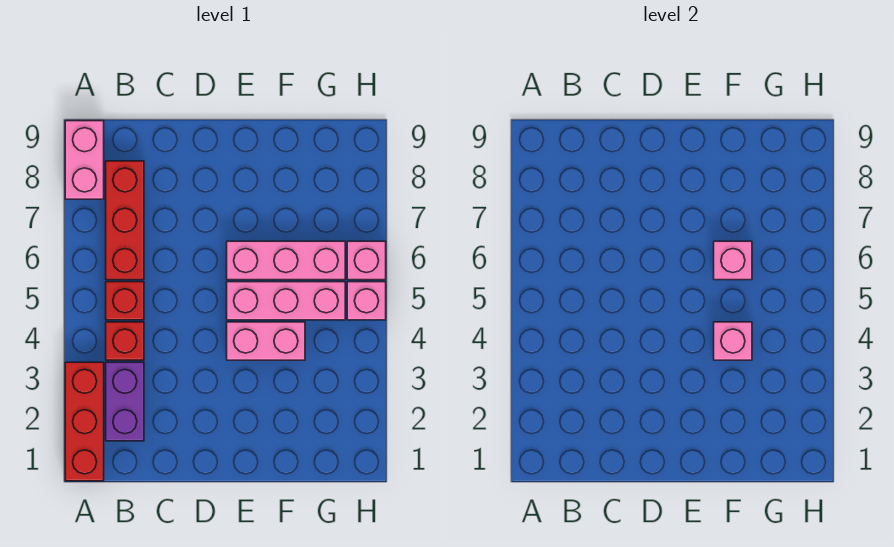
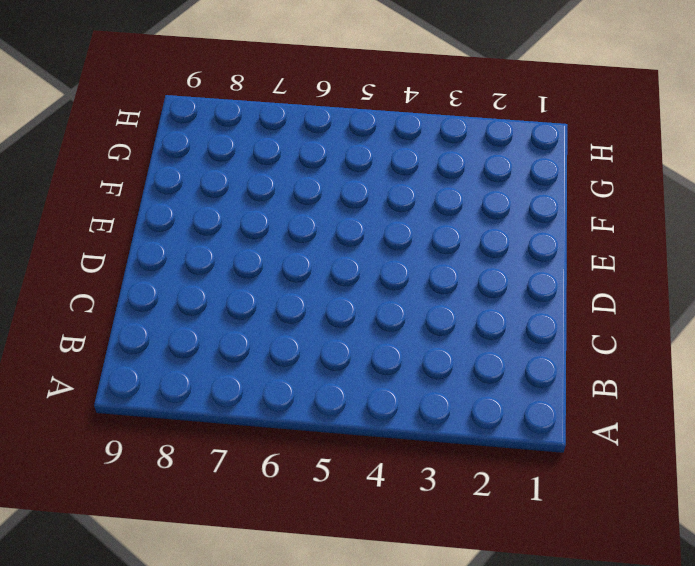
none -> red 1x3 brick [65,362,104,481]
none -> pink 1x2 brick [65,121,104,199]
none -> purple 1x2 brick [106,362,144,441]

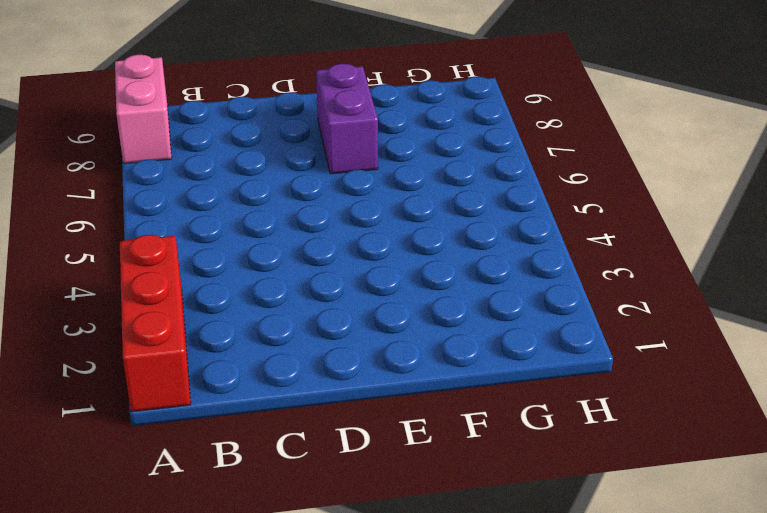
purple 1x2 brick [316,64,378,174] -> purple 1x2 brick moved to [106,362,144,441]
none -> red 1x1 brick [106,322,144,360]
none -> red 1x1 brick [106,282,144,320]
none -> red 1x3 brick [106,161,144,280]

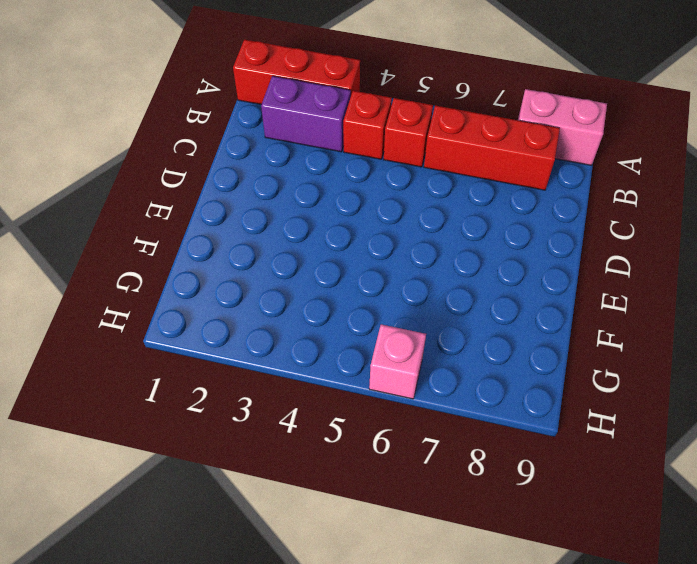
none -> pink 1x2 brick [227,322,305,360]
none -> pink 1x3 brick [227,282,345,320]
none -> pink 1x3 brick [227,241,345,280]

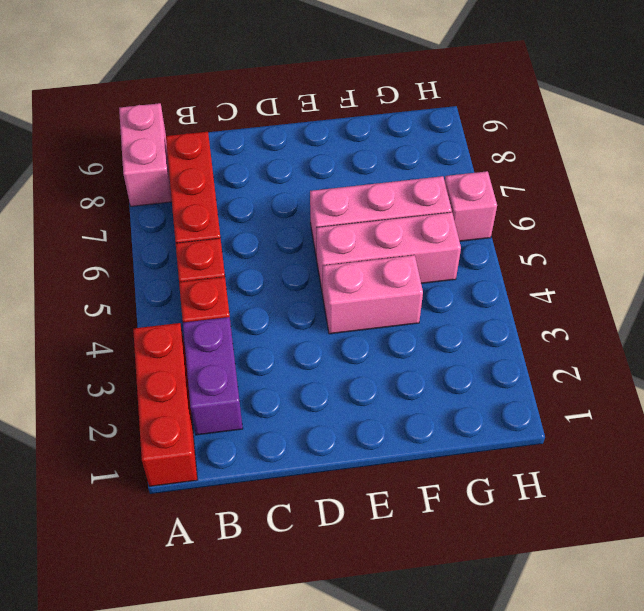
none -> pink 1x1 brick [347,282,386,320]
none -> pink 1x1 brick [714,322,752,360]
none -> pink 1x1 brick [714,241,752,280]

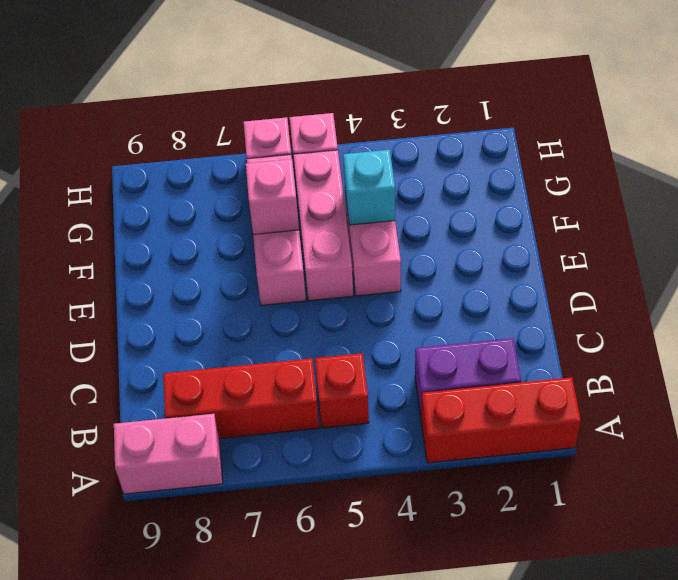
cyan 1x1 brick [343,150,395,225] -> pink 1x1 brick [714,322,752,360]
none -> red 1x1 brick [106,322,144,360]

